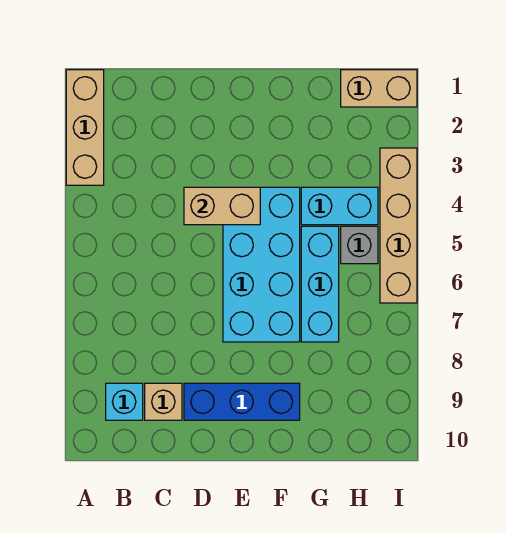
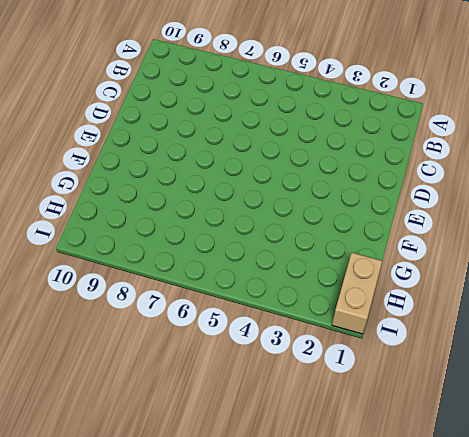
none -> tan 1x3 brick [66,70,104,185]
none -> cyan 1x1 brick [106,383,143,420]

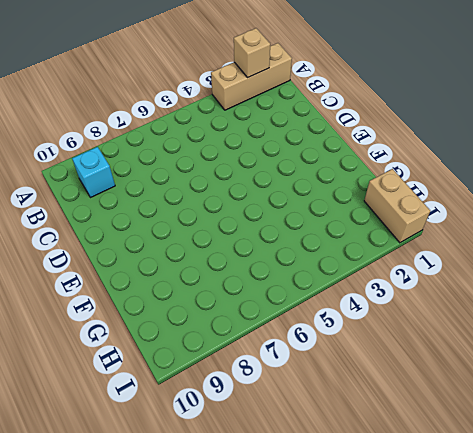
tan 1x1 brick [234,28,270,77] -> tan 1x1 brick moved to [145,383,182,420]
none -> blue 1x3 brick [184,383,300,420]
none -> cyan 2x4 brick [223,187,300,342]

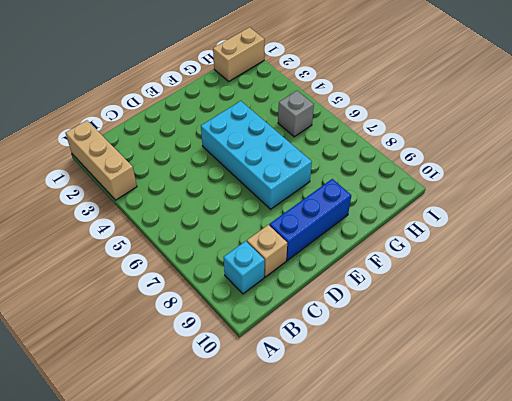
none -> cyan 1x2 brick [301,187,378,225]
none -> cyan 1x3 brick [301,226,339,342]

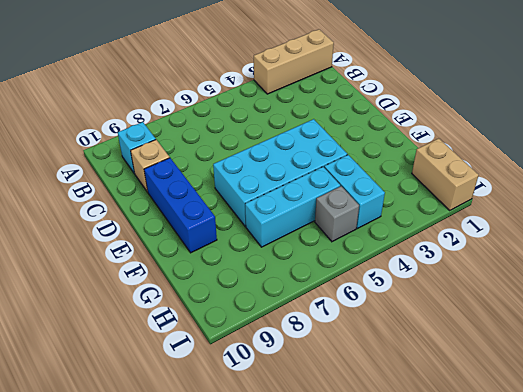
none -> tan 1x4 brick [380,148,417,303]
none -> tan 1x2 brick [184,187,260,225]

